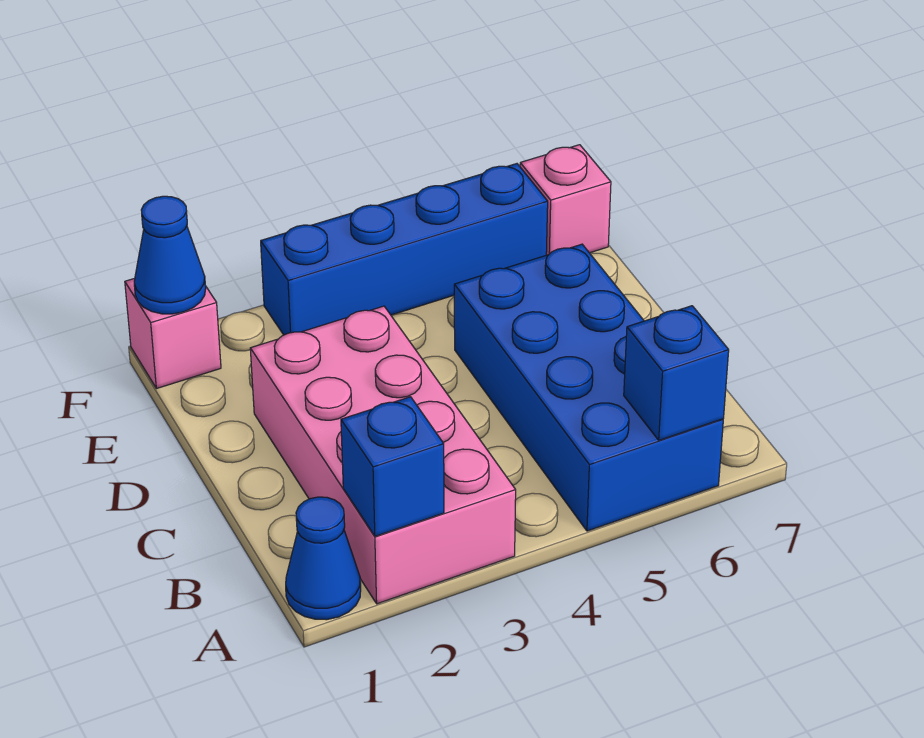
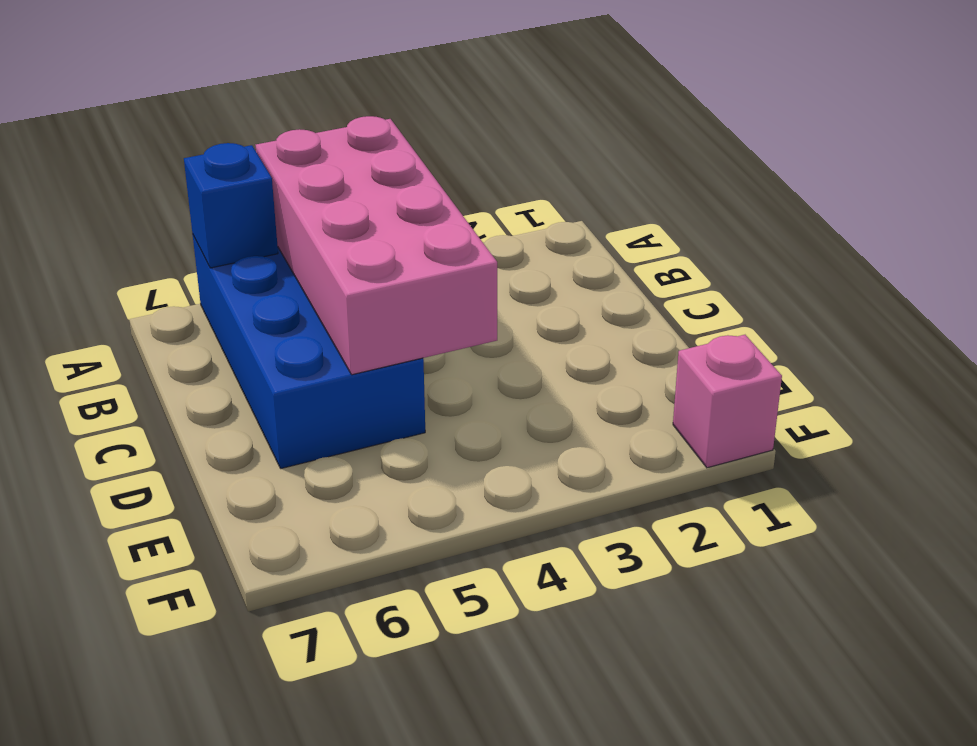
pink 2x4 brick [256,116,497,375] -> pink 2x4 brick moved to [250,306,516,604]
none -> blue 1x1 cone [286,497,361,620]
none -> blue 1x4 brick [261,164,548,335]

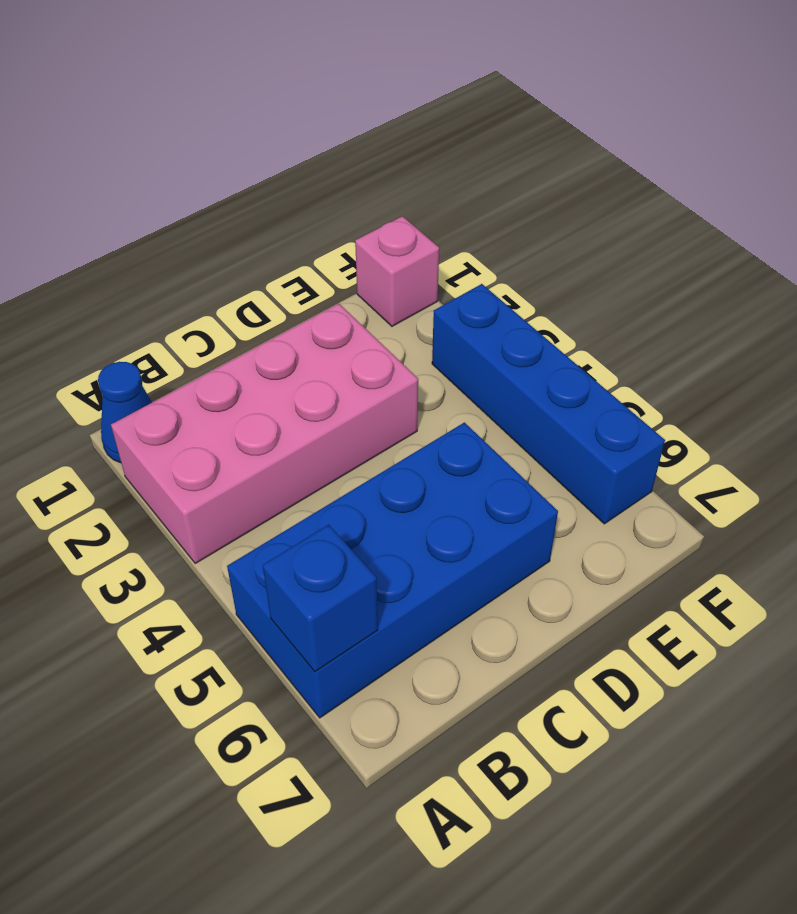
none -> pink 1x1 brick [520,145,611,255]
none -> blue 1x1 brick [341,397,444,536]

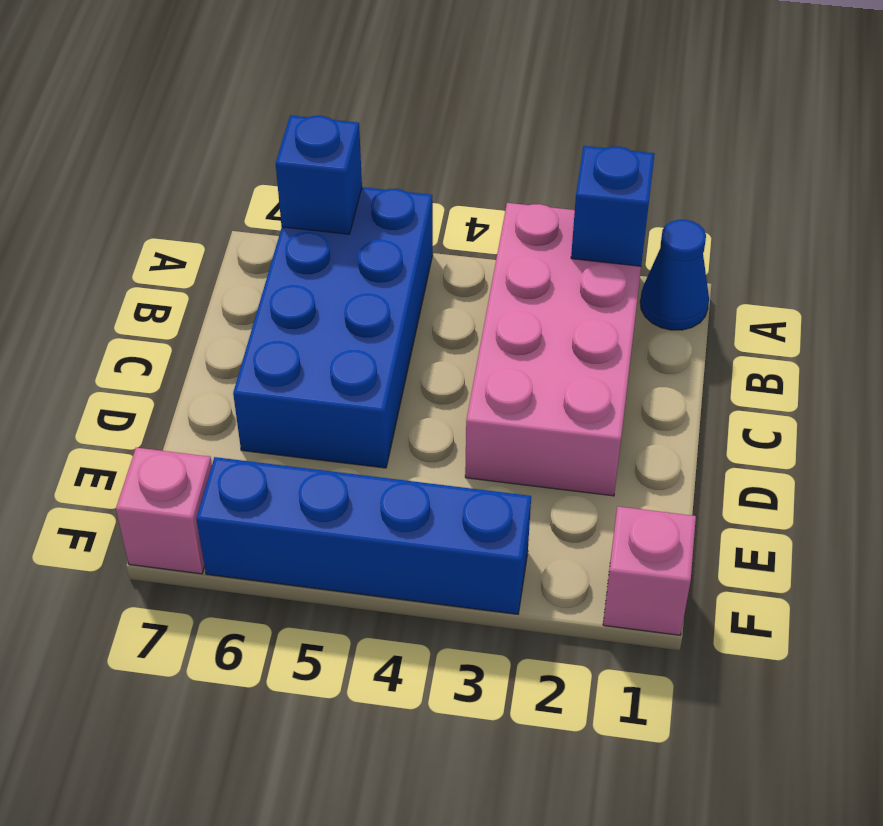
none -> blue 1x1 cone [134,196,206,314]

